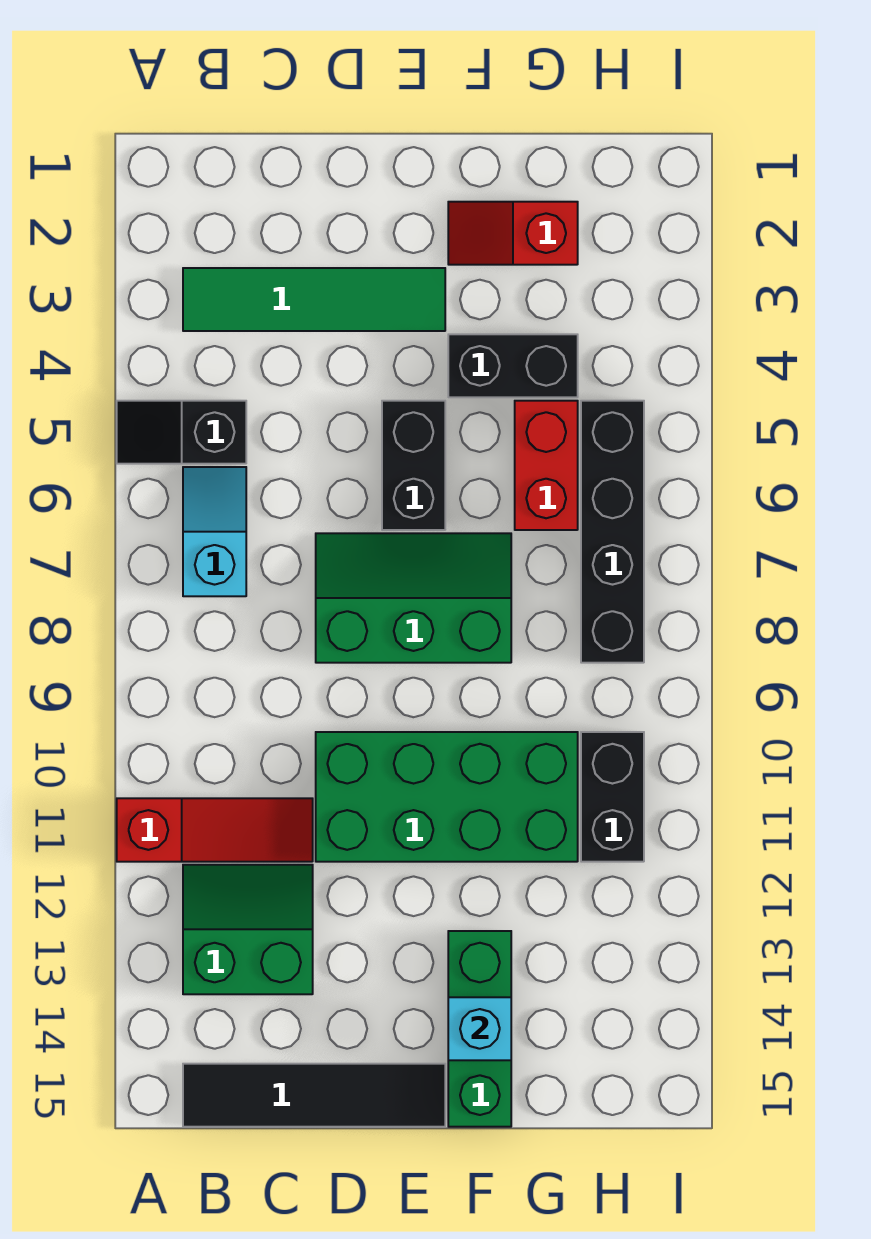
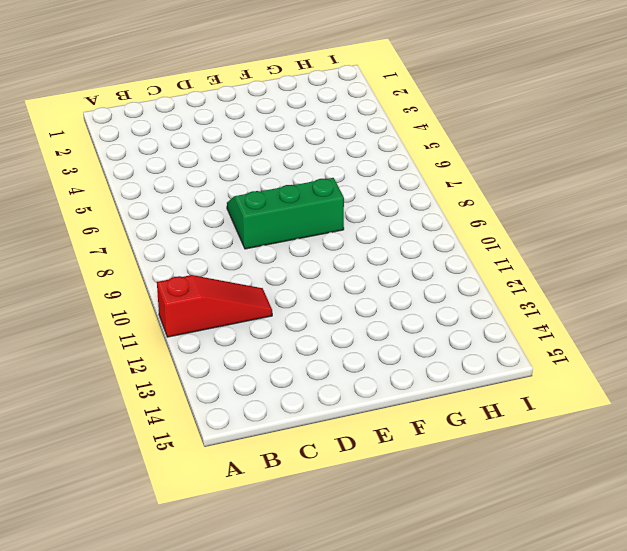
none -> black 1x2 slope [117,401,246,464]
none -> green 1x4 tile [183,268,445,331]
none -> cyan 1x2 slope [183,467,246,596]

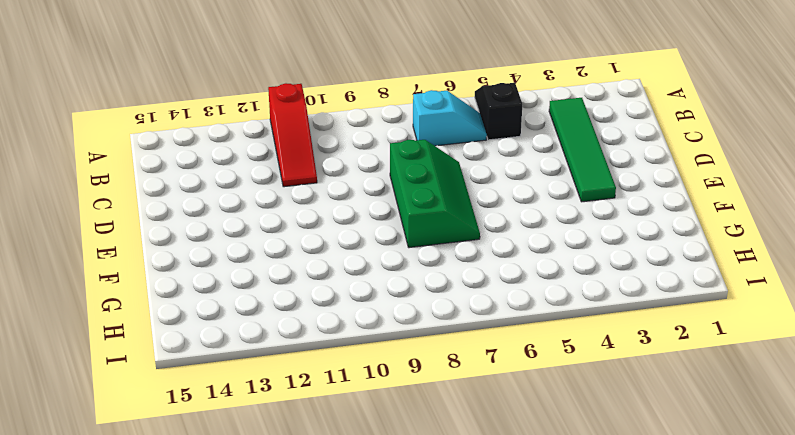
none -> green 2x2 slope [183,865,313,994]
none -> black 1x4 tile [183,1064,445,1127]
none -> green 2x4 brick [316,732,578,862]

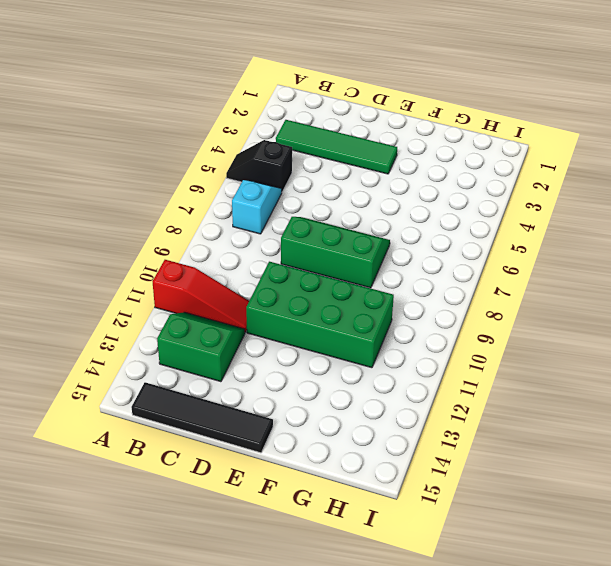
none -> black 1x2 brick [382,401,445,530]
none -> red 1x2 slope [448,202,578,265]
none -> black 1x2 brick [448,334,578,397]

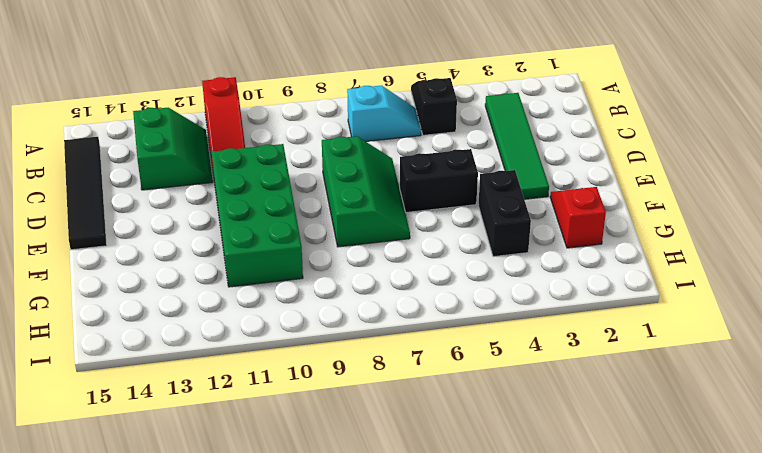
none -> green 1x3 brick [448,931,511,1127]
none -> red 1x2 brick [515,401,578,530]
none -> black 1x4 brick [581,401,644,663]

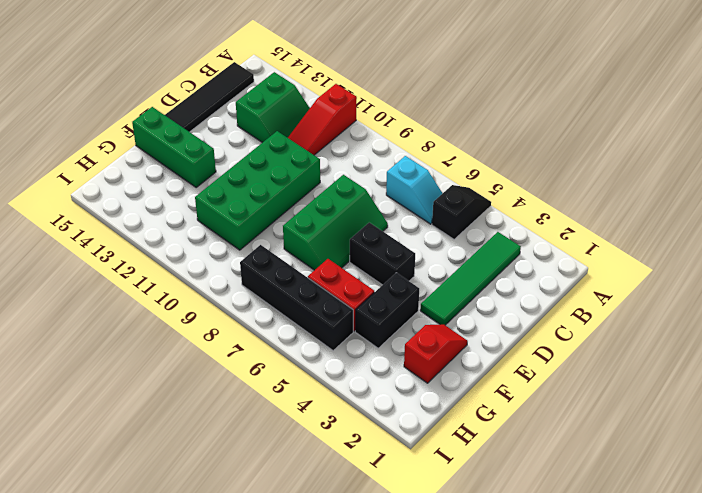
none -> black 1x2 brick [581,732,644,862]
none -> cyan 1x1 brick [448,997,511,1060]

